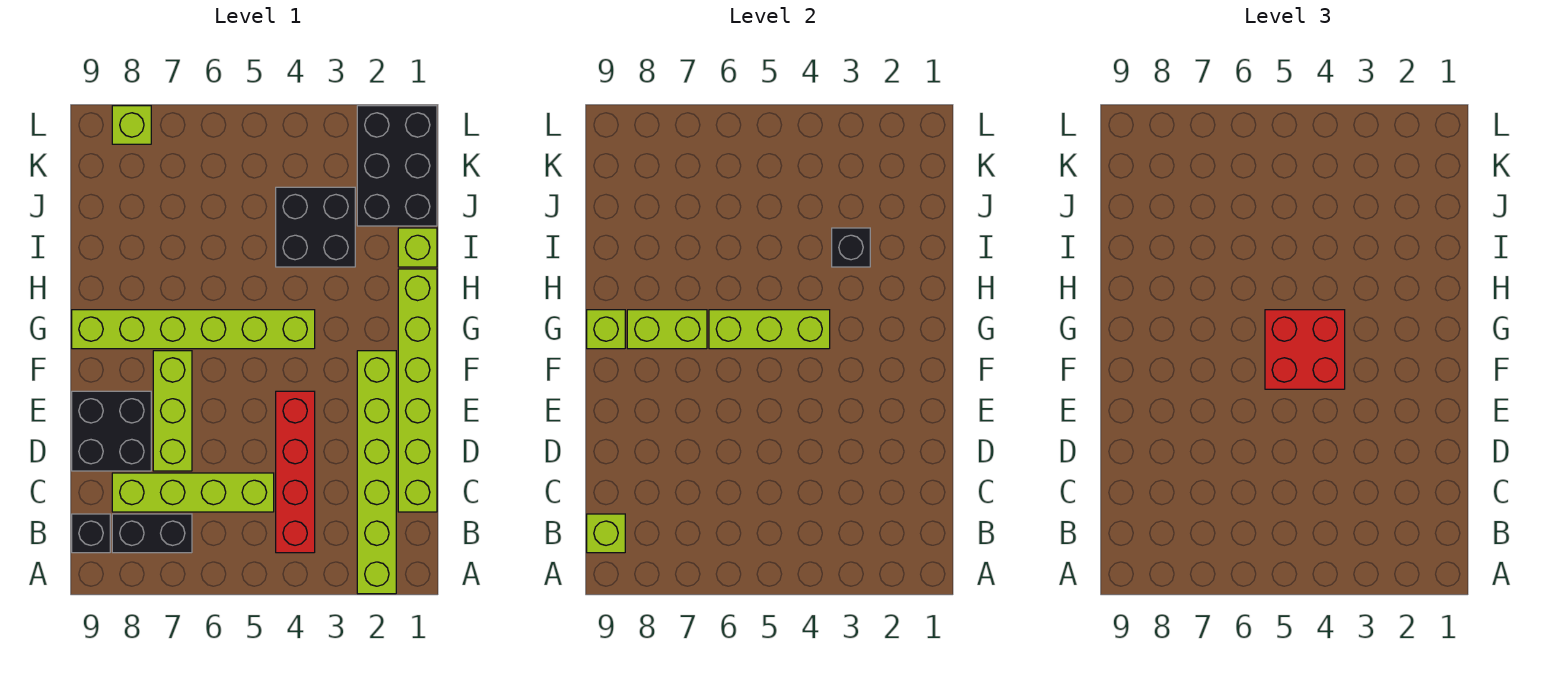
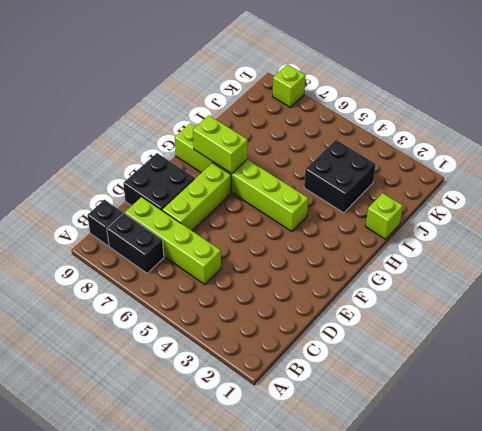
none -> lime 1x6 brick [357,351,396,594]
none -> red 1x4 brick [276,391,315,553]
none -> lime 1x6 brick [398,269,437,512]

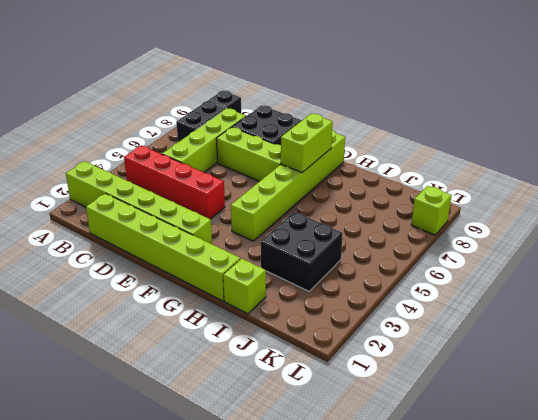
none -> black 2x3 brick [357,106,437,226]
none -> lime 1x1 brick [587,514,625,553]
none -> lime 1x3 brick [709,310,830,349]

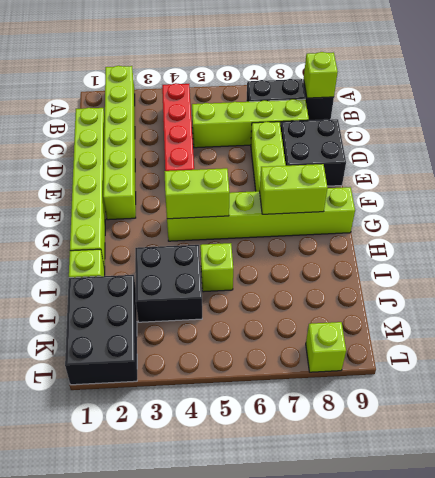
lime 1x2 brick [164,168,230,219] -> lime 1x3 brick [709,310,830,349]
lime 1x1 brick [200,243,233,292] -> lime 1x1 brick moved to [587,310,625,349]
none -> black 1x1 brick [832,228,870,267]
none -> red 2x2 brick [1265,310,1345,389]

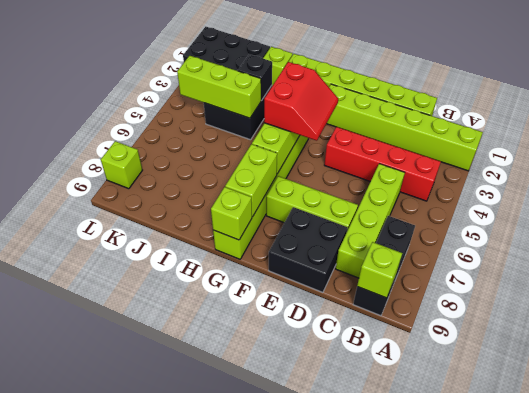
red 2x2 slope [264,62,338,141] -> red 2x2 brick [1265,310,1345,389]
lime 1x3 brick [177,56,261,118] -> none

